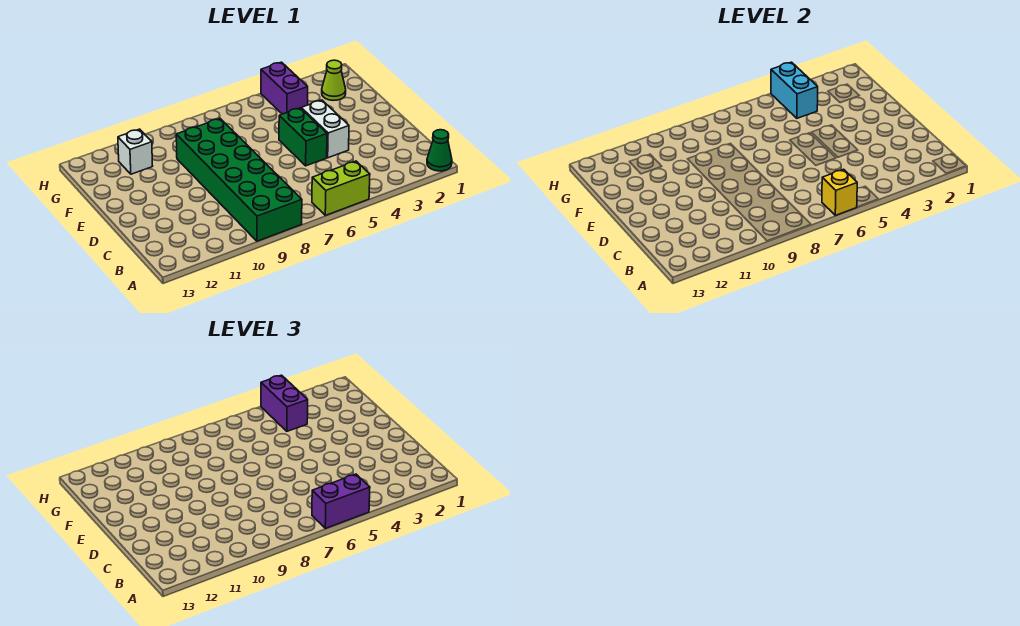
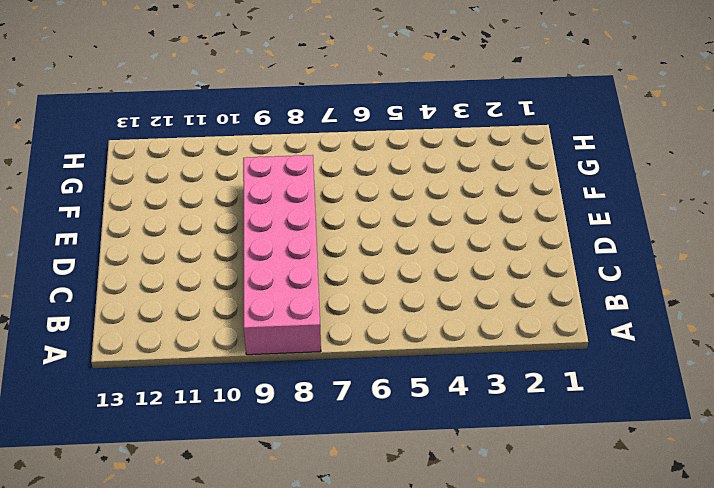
pink 2x6 brick [243,155,321,355] -> green 2x6 brick [176,119,302,241]
none -> green 1x1 cone [427,130,452,171]
none -> lime 1x2 brick [312,161,370,215]
none -> white 1x2 brick [301,100,349,158]

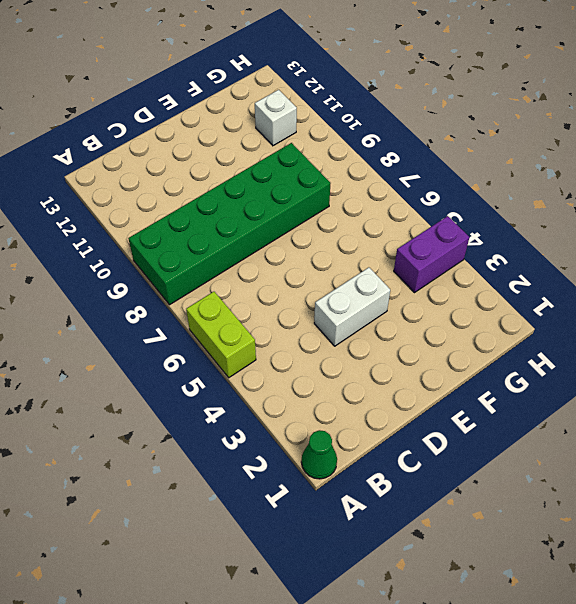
none -> green 1x2 brick [279,108,327,166]
none -> lime 1x1 cone [322,60,346,100]
none -> yellow 1x1 brick [822,169,857,215]

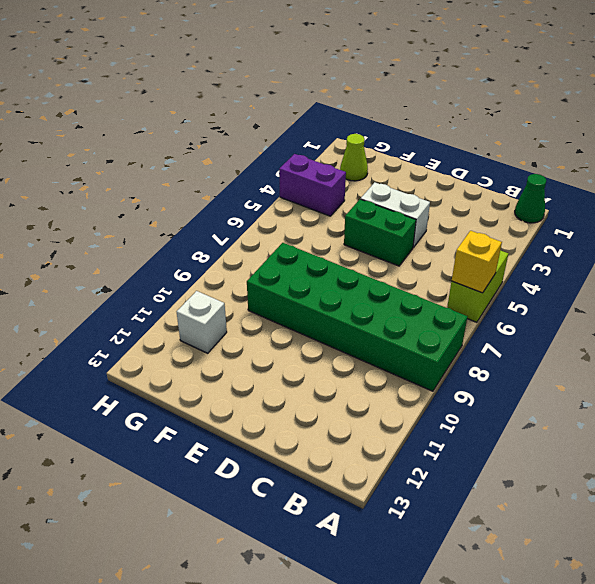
none -> cyan 1x2 brick [771,62,818,118]
none -> purple 1x2 brick [312,474,370,528]
none -> purple 1x2 brick [261,375,308,431]

